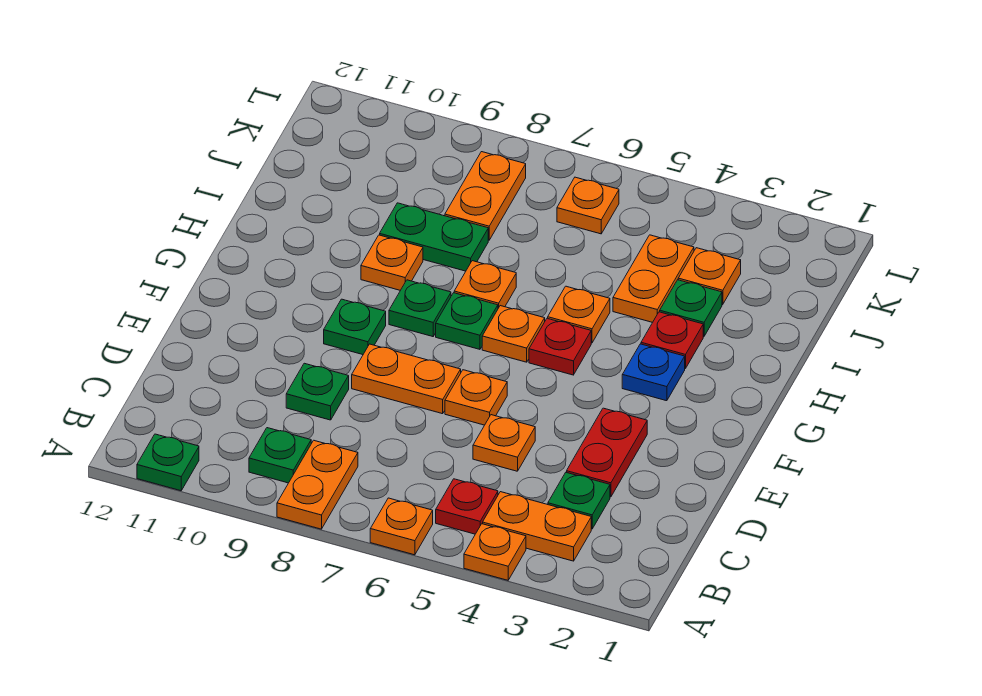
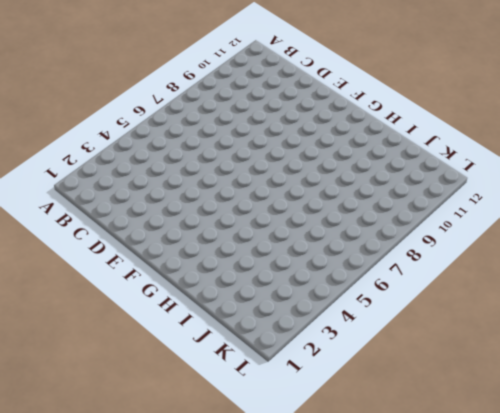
none -> orange 1x1 plate [464,524,526,580]
none -> orange 1x1 plate [370,498,433,555]
none -> orange 1x2 plate [277,440,358,529]

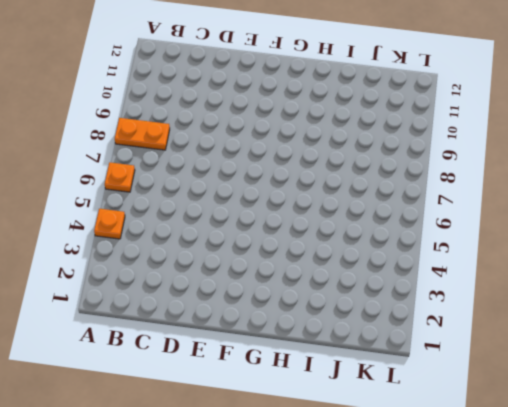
none -> green 1x1 plate [137,434,199,491]
none -> orange 1x2 plate [483,492,591,561]
none -> red 1x1 plate [436,479,498,534]

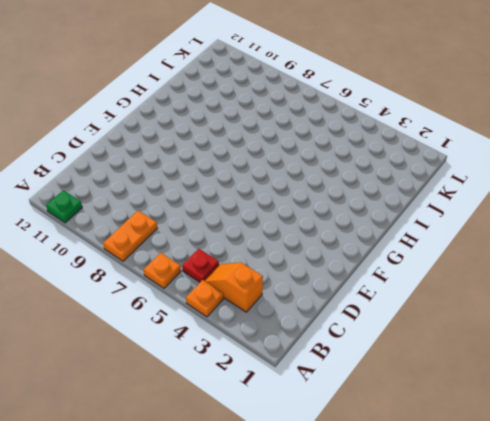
orange 1x2 slope [205,262,263,312] -> orange 1x2 plate [483,492,591,561]
none -> green 1x1 plate [249,428,311,483]
none -> green 1x1 plate [548,472,610,529]
none -> red 1x2 plate [567,408,647,497]

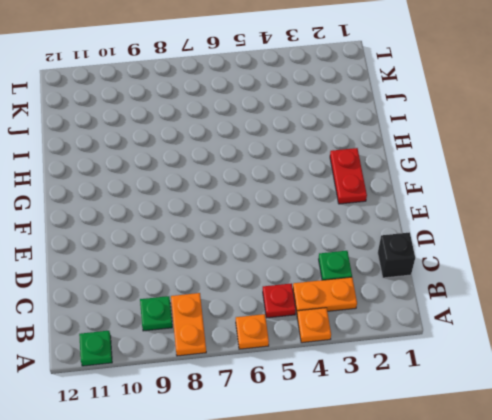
black 1x1 brick [378,232,415,278] -> none
red 1x2 plate [330,148,367,204] -> red 1x2 plate moved to [567,408,647,497]
none -> orange 1x1 plate [473,415,535,471]
none -> green 1x1 plate [286,363,349,420]
none -> orange 1x1 plate [445,370,507,425]

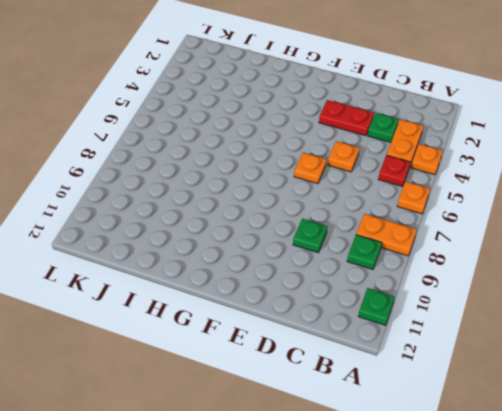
none -> orange 1x2 plate [352,344,461,414]
none -> green 1x1 plate [324,299,386,355]
none -> blue 1x1 plate [622,344,685,401]

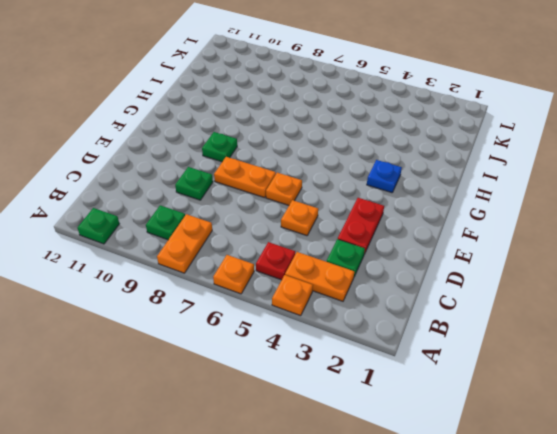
none -> red 1x1 plate [529,318,591,375]
none -> orange 1x1 plate [482,306,545,362]
none -> green 1x1 plate [436,293,498,349]

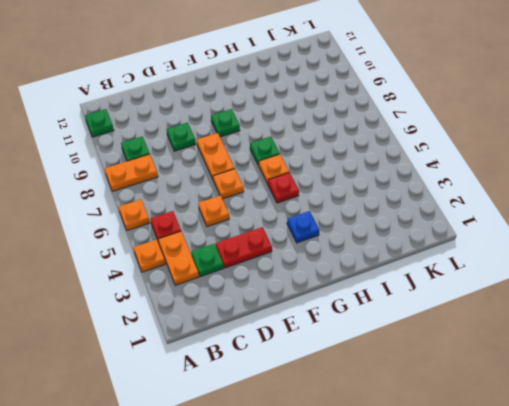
none -> green 1x1 plate [389,280,451,337]
none -> red 1x1 plate [641,312,703,369]
none -> orange 1x1 plate [548,286,610,343]

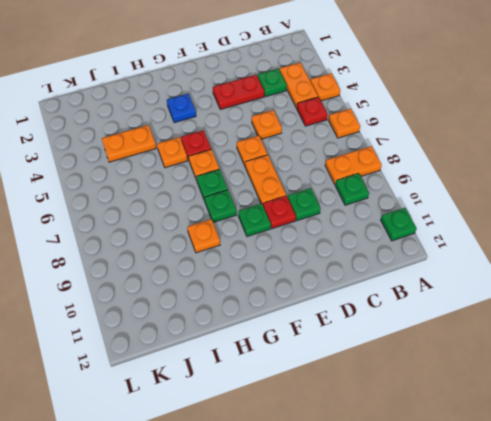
red 1x1 plate [263,196,296,229] -> red 1x1 plate moved to [641,312,703,369]
none -> orange 1x1 plate [454,261,516,308]
none -> green 1x1 plate [660,280,722,336]
none -> green 1x2 plate [380,203,488,271]

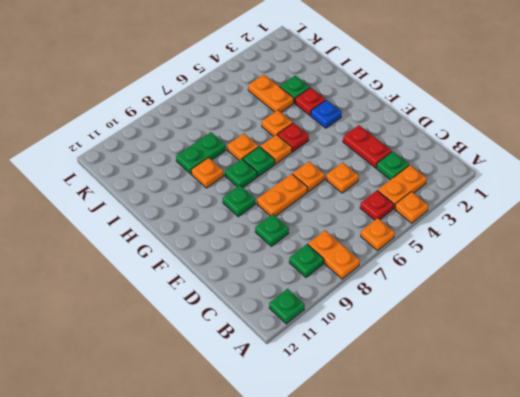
none -> orange 1x1 plate [678,248,741,304]
none -> orange 1x2 plate [445,152,526,240]
none -> orange 1x1 plate [557,177,619,234]

